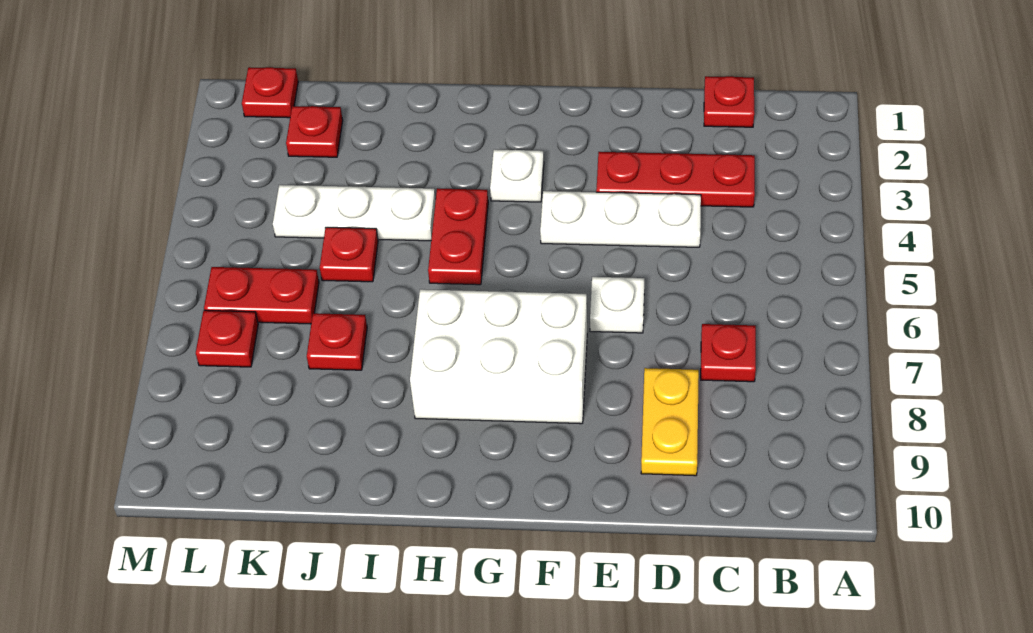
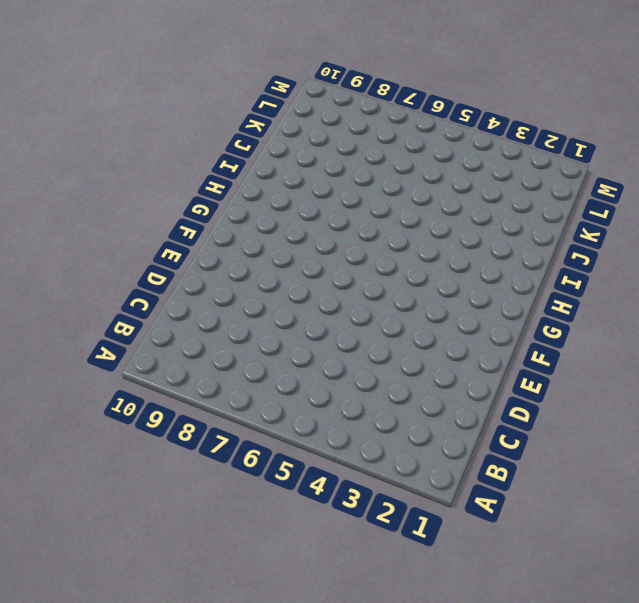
none -> red 1x1 plate [704,76,754,127]
none -> red 1x3 plate [596,152,755,207]
none -> red 1x1 plate [701,324,756,382]

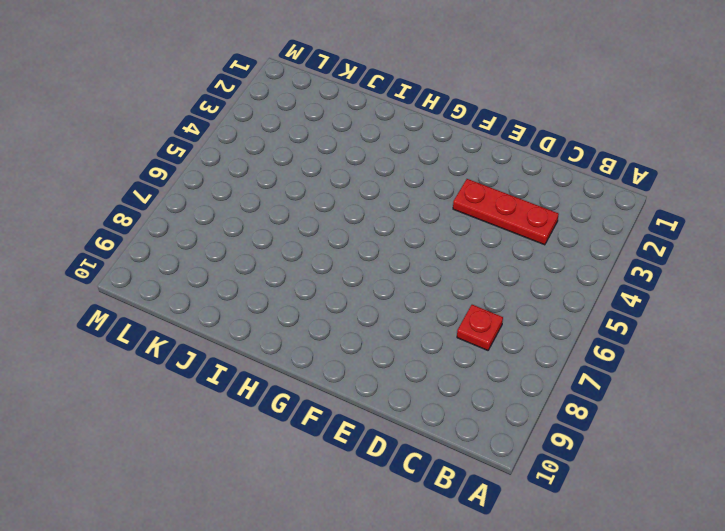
none -> red 1x1 plate [704,76,754,127]
none -> white 1x3 plate [540,191,701,247]
none -> yellow 1x2 plate [641,368,699,476]

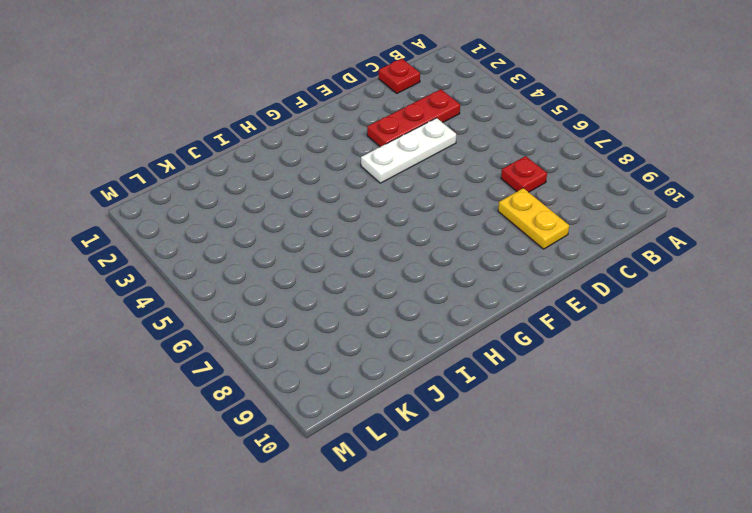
none -> white 1x1 plate [590,277,645,333]
none -> white 2x3 brick [410,289,587,424]
none -> white 1x1 plate [490,149,544,202]

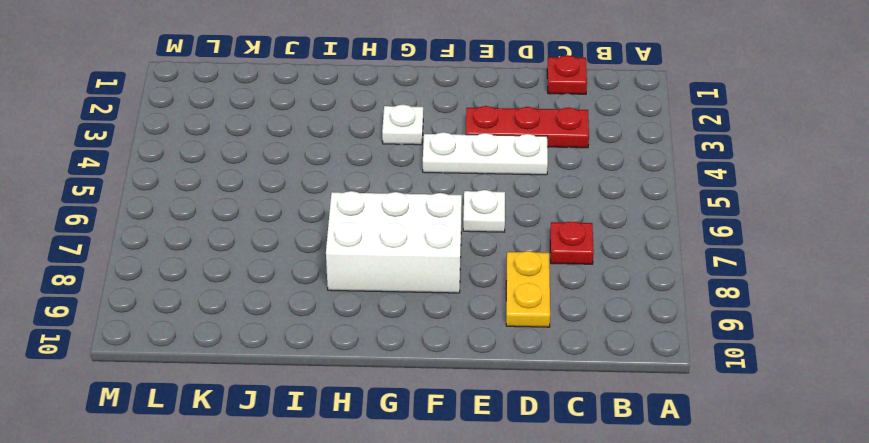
none -> red 1x2 plate [428,188,488,285]
none -> white 1x3 plate [273,185,436,241]
none -> red 1x1 plate [320,227,378,282]

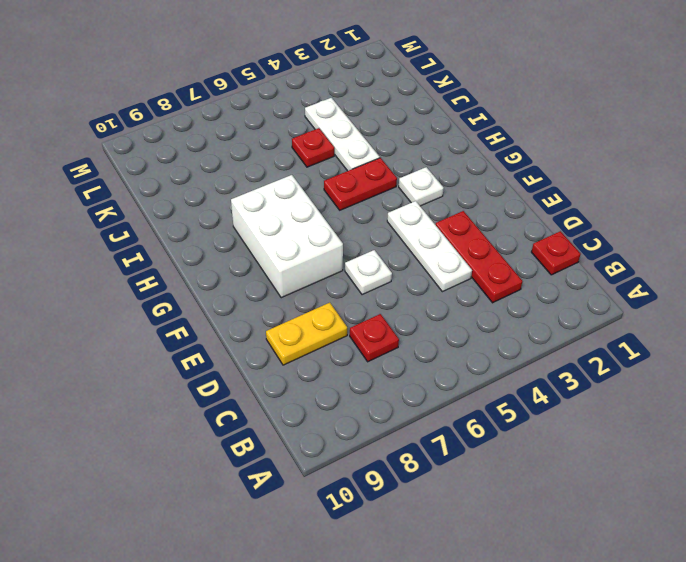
none -> red 1x1 plate [307,313,367,370]
none -> red 1x1 plate [286,106,343,157]
none -> red 1x2 plate [204,267,319,324]

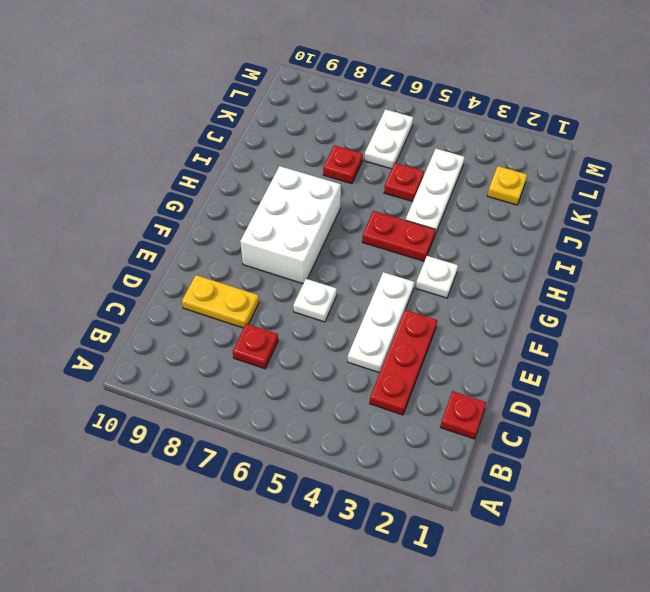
yellow 1x1 plate [488,166,527,205] -> red 1x1 plate [286,106,343,157]
white 1x2 plate [364,109,413,169] -> red 1x2 plate [204,267,319,324]
none -> red 1x1 plate [242,67,298,118]
none -> red 1x1 plate [196,310,258,367]

